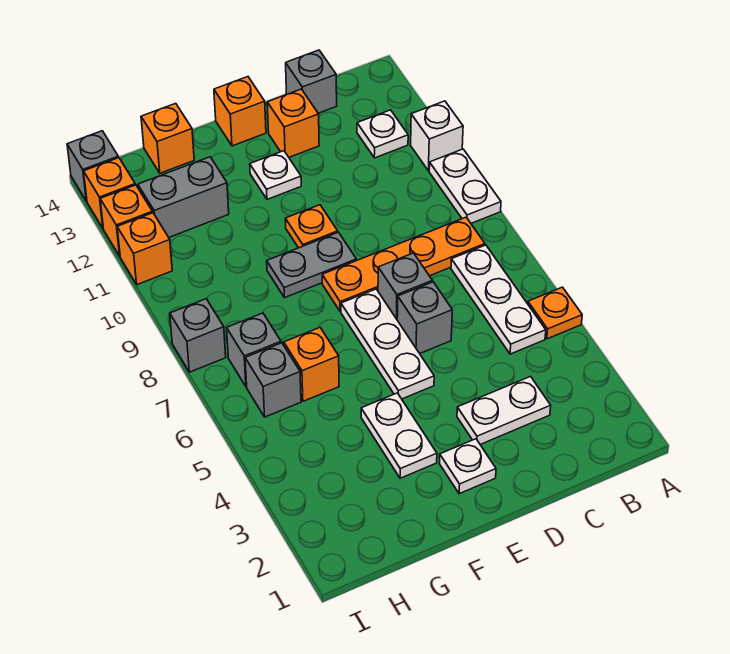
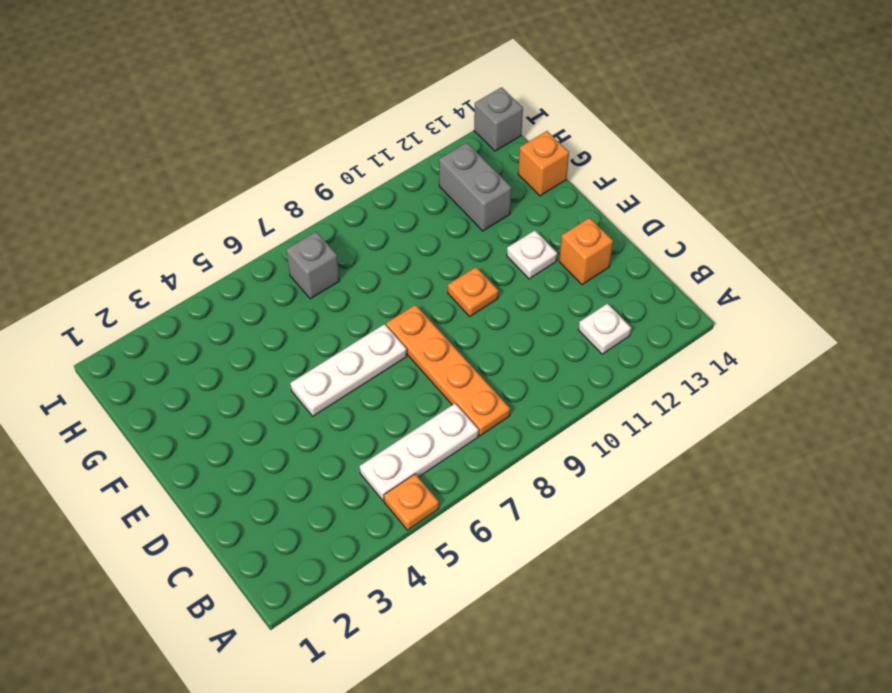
none -> white 1x2 plate [429,149,501,223]
none -> white 1x1 brick [411,101,463,171]
none -> white 1x2 plate [457,377,551,445]

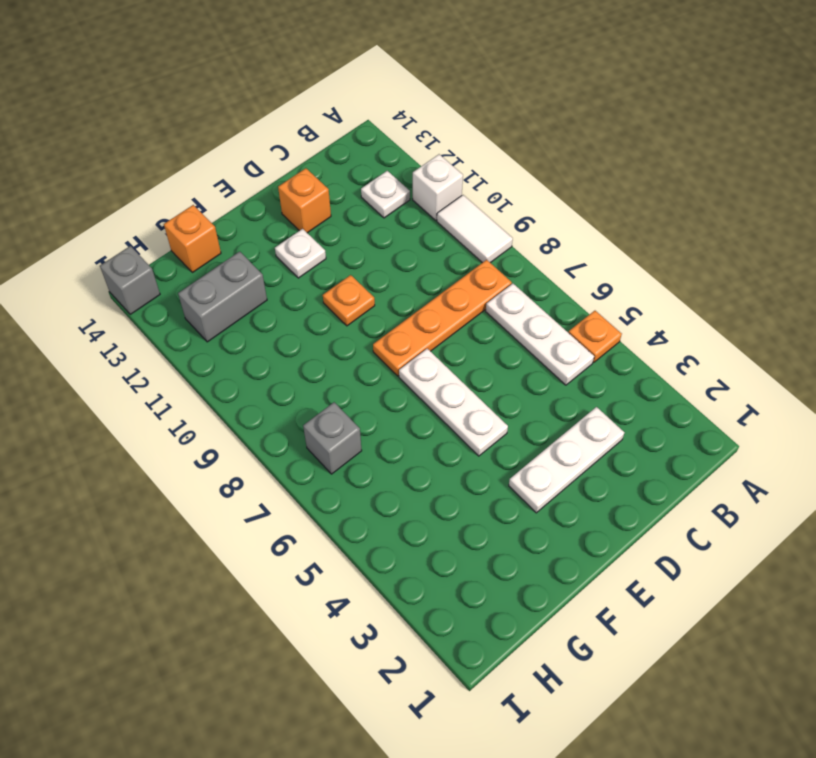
white 1x2 tile [437,195,513,263] -> white 1x2 plate [429,149,501,223]
white 1x3 plate [509,407,625,513] -> white 1x2 plate [457,377,551,445]
none -> grey 1x1 brick [286,50,337,113]
none -> grey 1x1 brick [397,282,452,354]
none -> grey 1x1 brick [378,253,432,319]

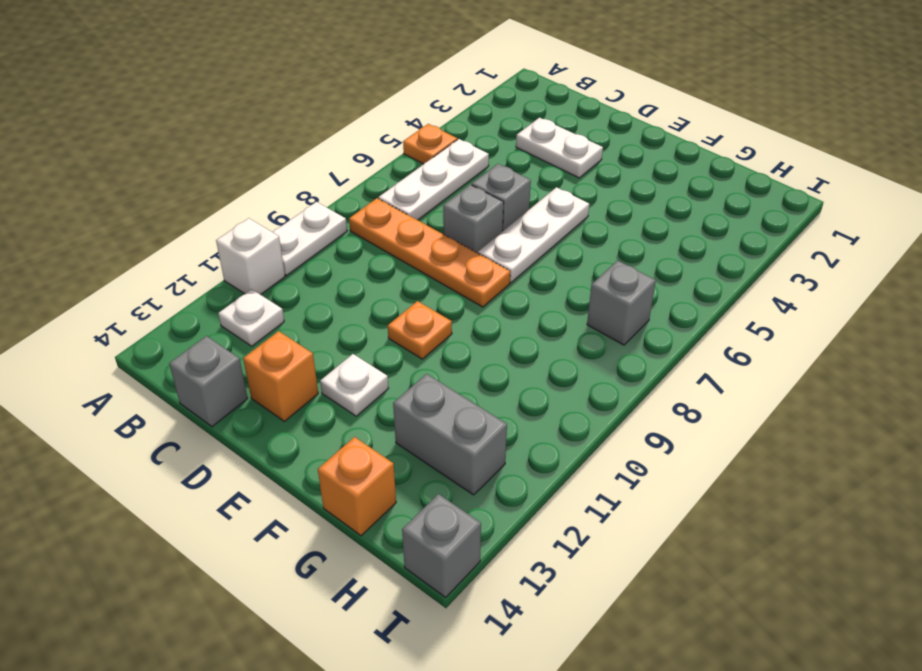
none -> white 1x1 plate [439,439,496,494]
none -> grey 1x2 plate [267,232,356,298]
none -> orange 1x1 brick [214,77,266,146]

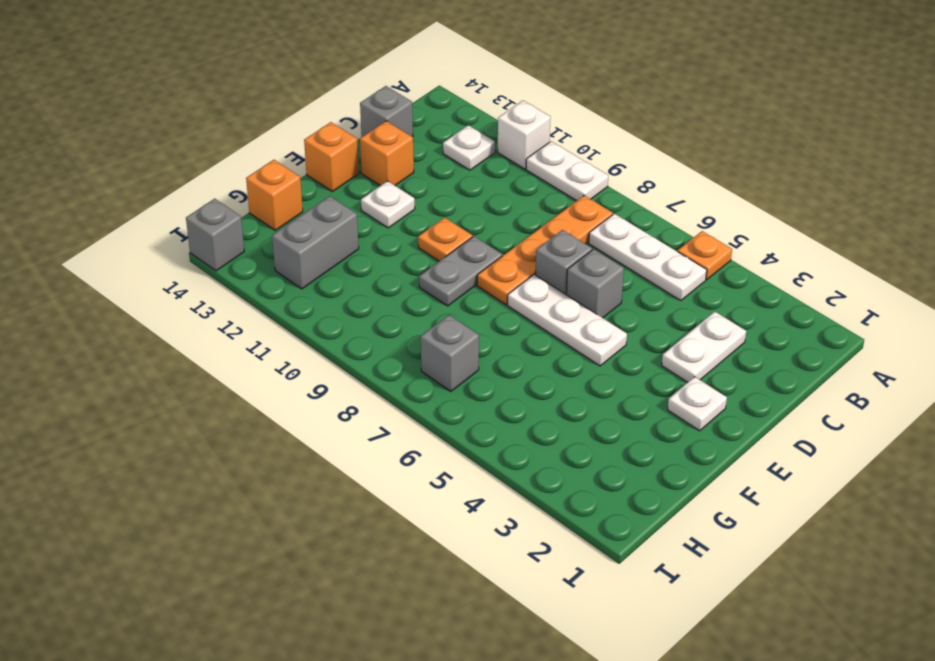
none -> white 1x2 plate [361,393,437,478]
none -> orange 1x1 brick [284,328,339,401]
none -> grey 1x1 brick [245,343,301,417]

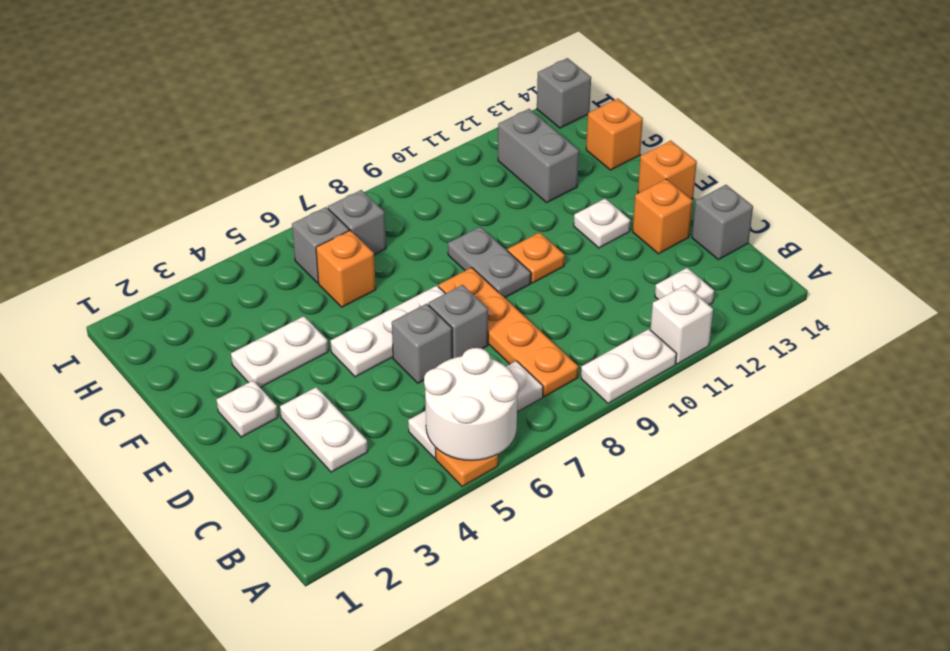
white 2x2 round brick [424,348,519,460] -> none
none -> grey 1x1 brick [170,299,226,372]
none -> orange 1x1 brick [117,213,172,285]
none -> orange 1x1 brick [100,185,152,256]

